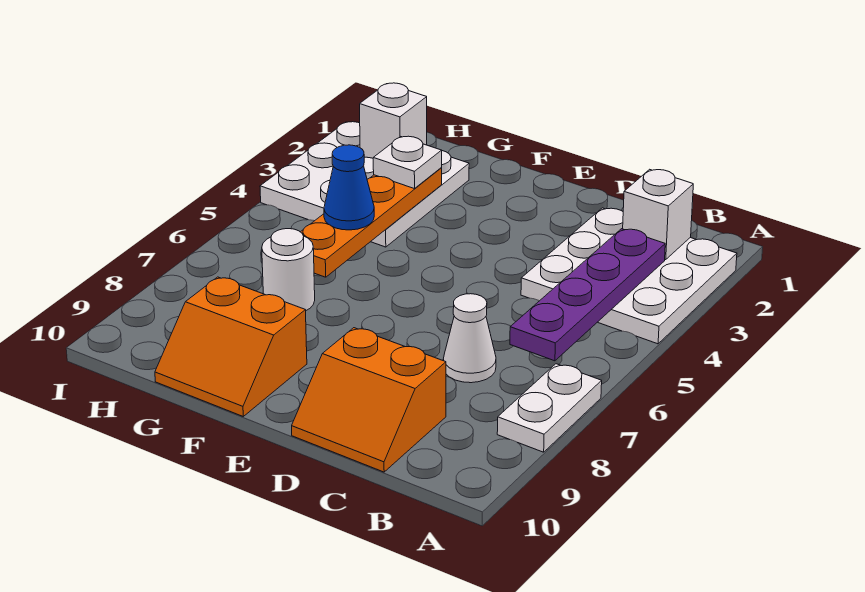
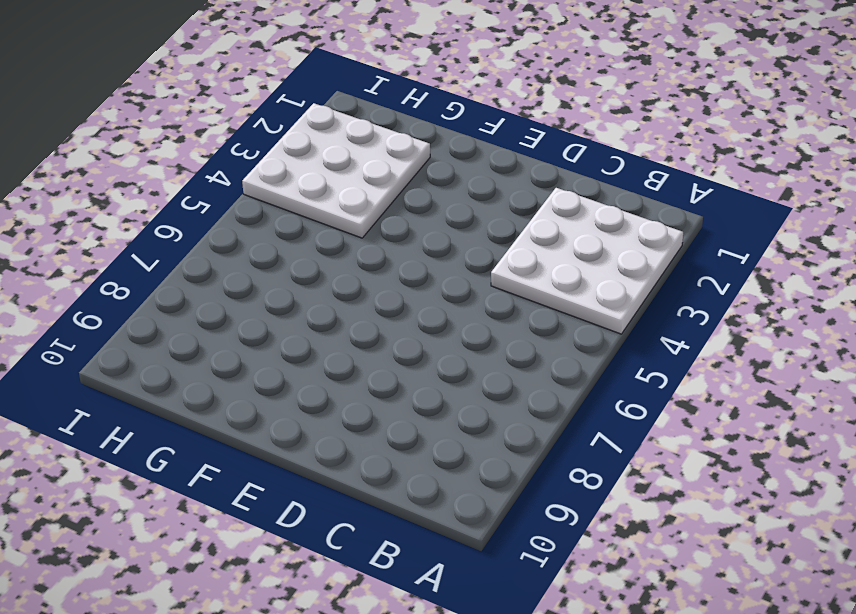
none -> white 1x2 plate [497,364,602,452]
none -> white 1x1 cone [443,294,496,383]
none -> orange 2x2 slope [292,328,446,472]

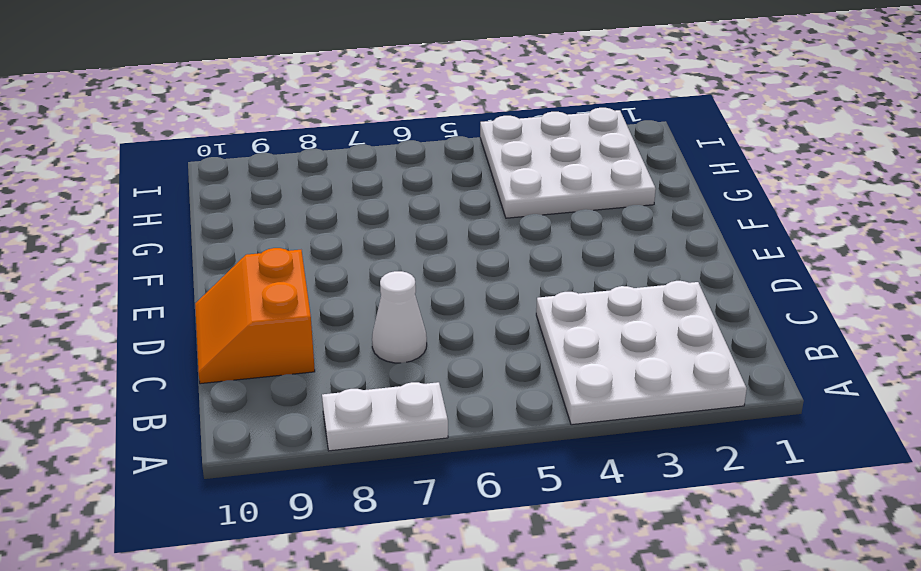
none -> orange 2x2 slope [155,277,307,416]
none -> white 1x1 round brick [262,229,315,310]
none -> white 1x1 brick [623,169,693,260]

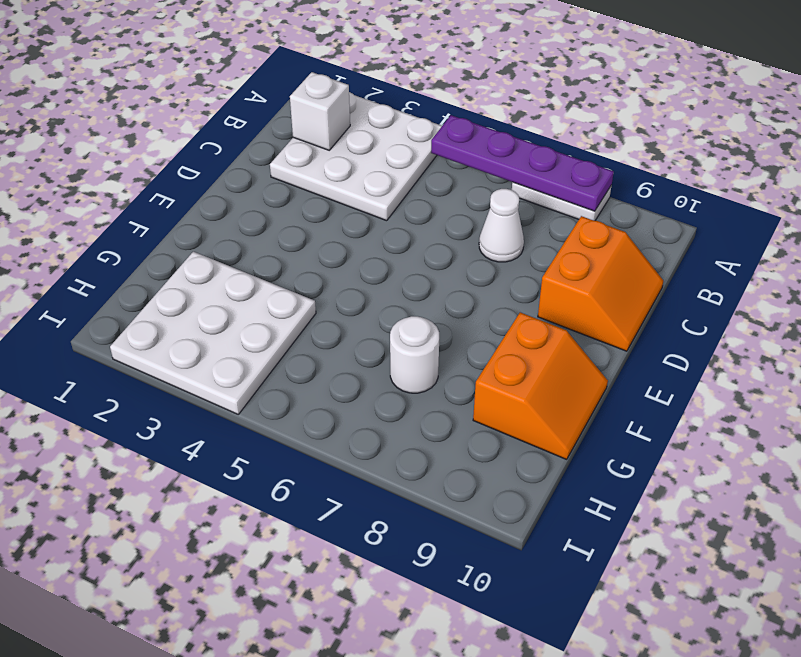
purple 1x4 plate [431,115,614,211] -> purple 1x4 plate moved to [510,229,665,361]
none -> orange 1x4 plate [301,168,442,277]
none -> white 1x1 brick [360,83,427,158]
none -> white 1x1 plate [373,136,442,189]

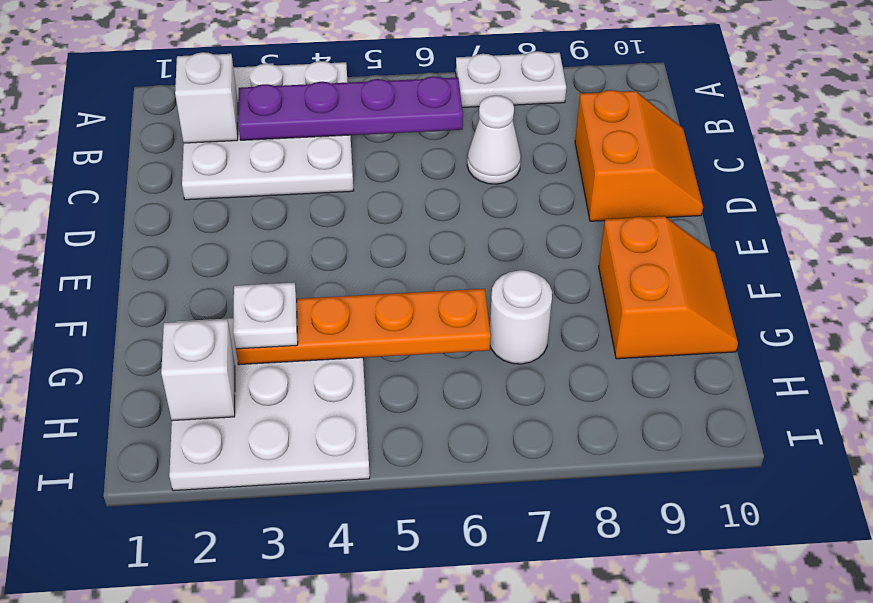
none -> blue 1x1 cone [324,145,374,230]

